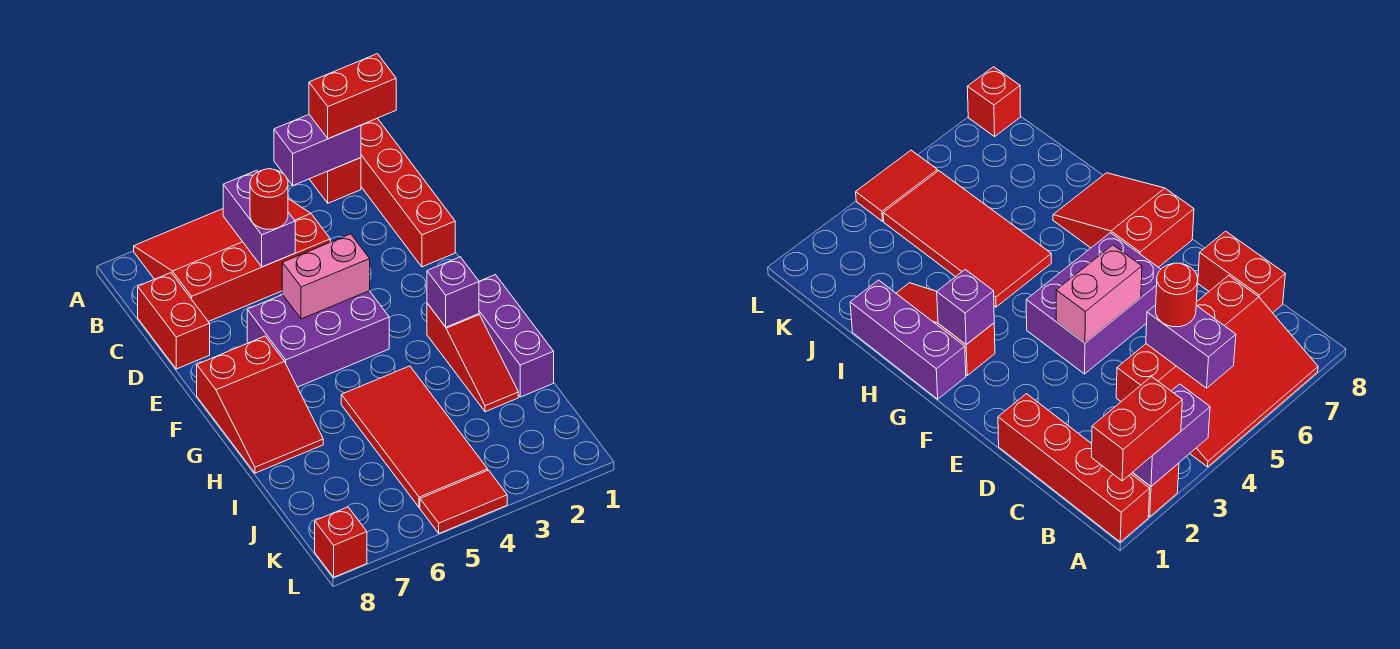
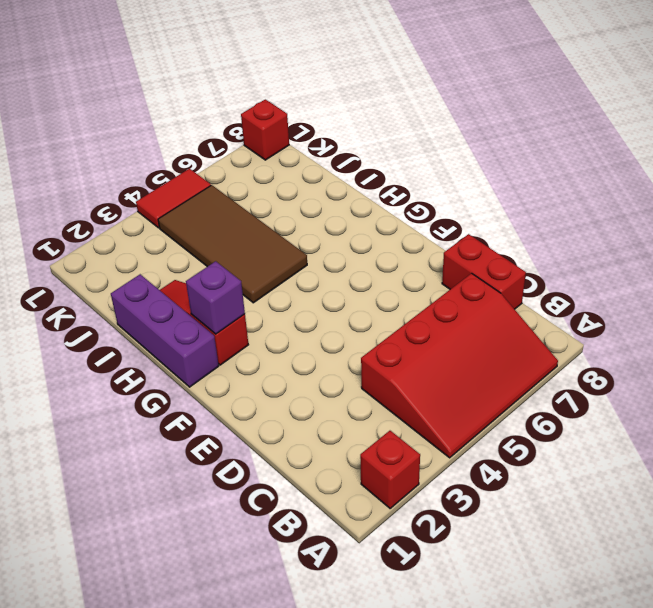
brown 2x4 tile [158,185,307,303] -> red 2x4 tile [341,366,488,508]
none -> red 1x4 brick [361,118,455,267]
none -> purple 2x3 brick [247,291,389,387]
none -> red 2x3 slope [197,336,323,473]

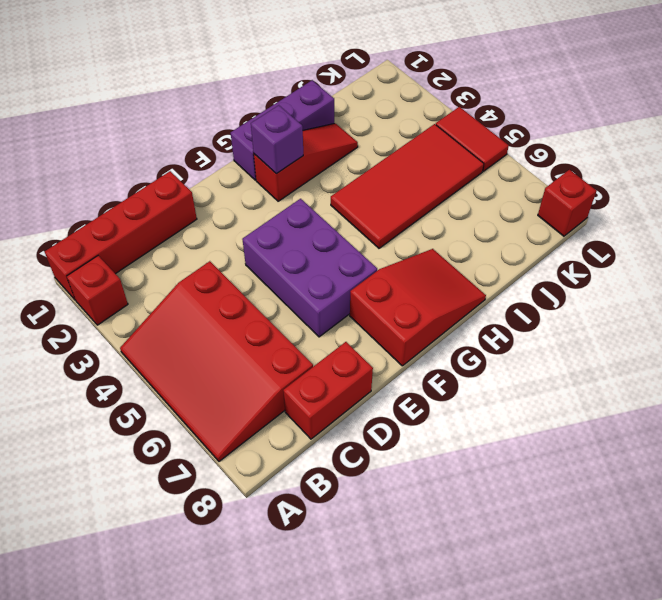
none -> purple 1x2 brick [274,115,361,185]
none -> purple 1x2 brick [223,170,295,267]
none -> pink 1x2 brick [282,234,370,319]

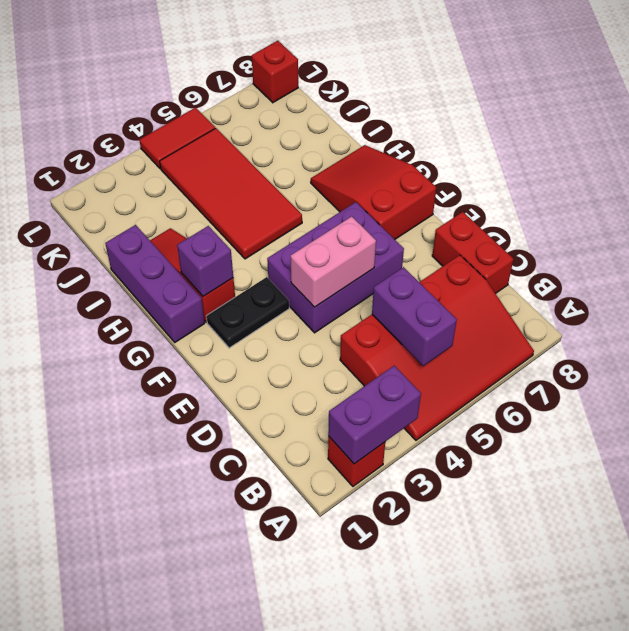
black 1x2 plate [207,277,289,348] -> none
none -> red 1x4 brick [361,118,455,267]
none -> red 1x2 brick [309,54,396,139]
none -> red 1x1 round brick [250,169,288,229]

